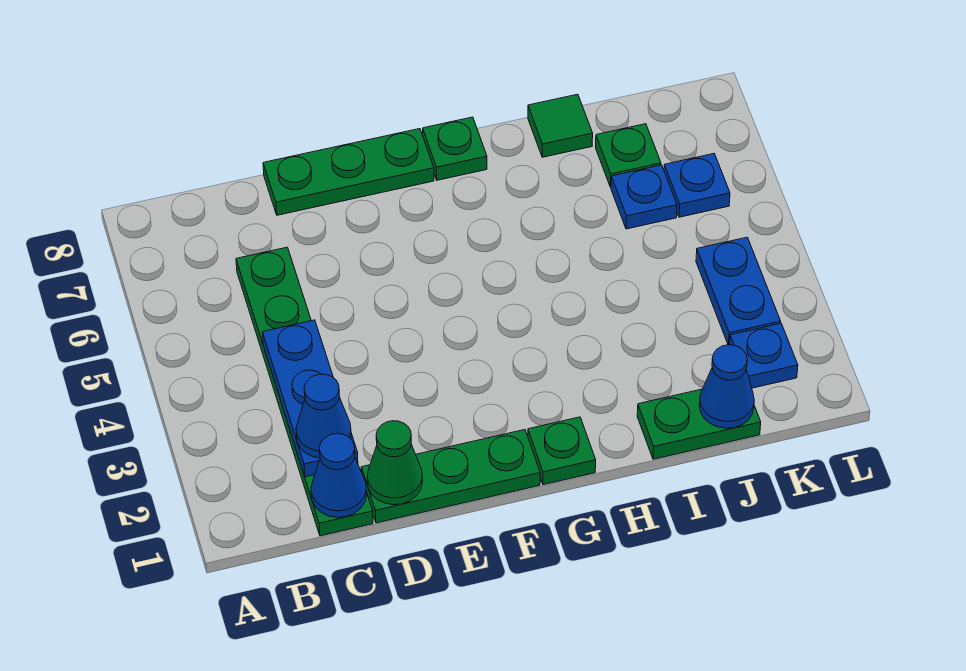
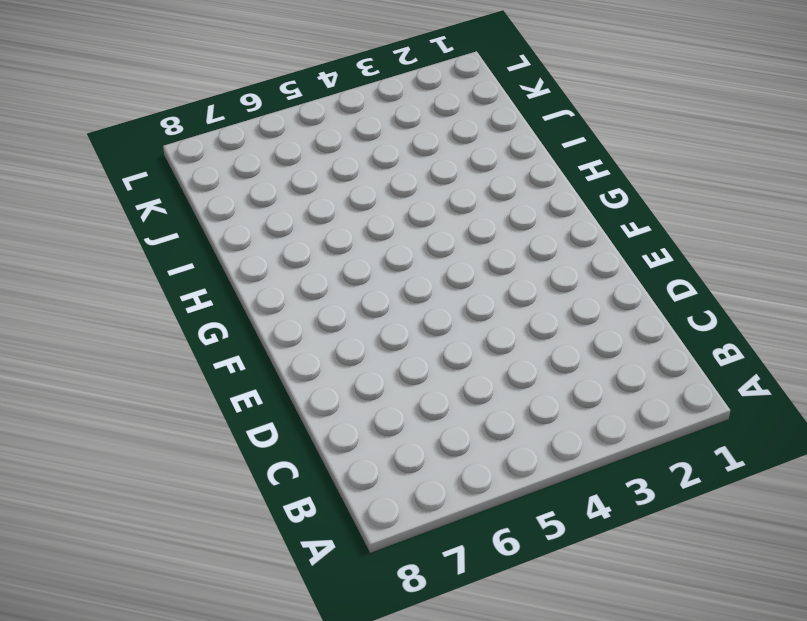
none -> green 1x6 plate [236,247,373,536]
none -> green 1x3 plate [361,430,540,523]
none -> green 1x3 plate [263,129,434,215]

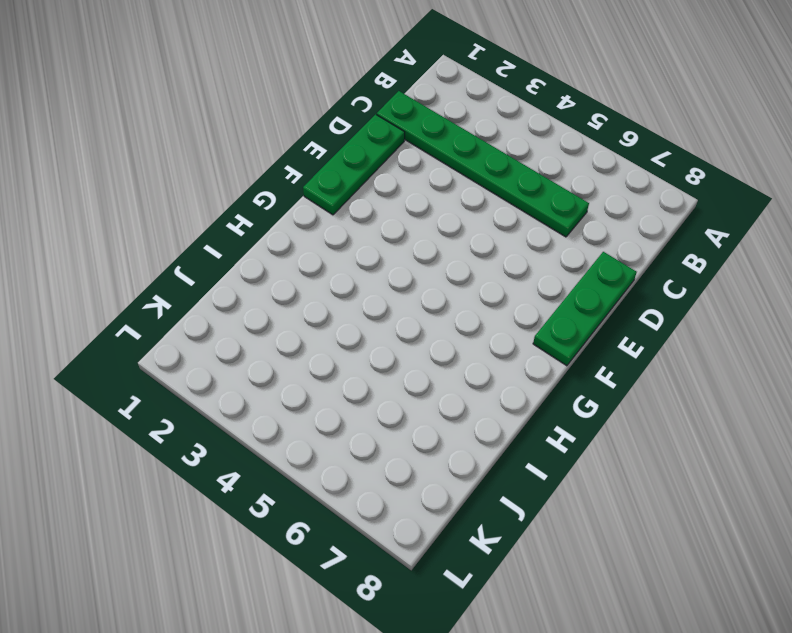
none -> green 1x1 plate [528,417,596,485]
none -> green 1x1 plate [423,117,487,180]
none -> green 1x2 plate [637,389,761,459]

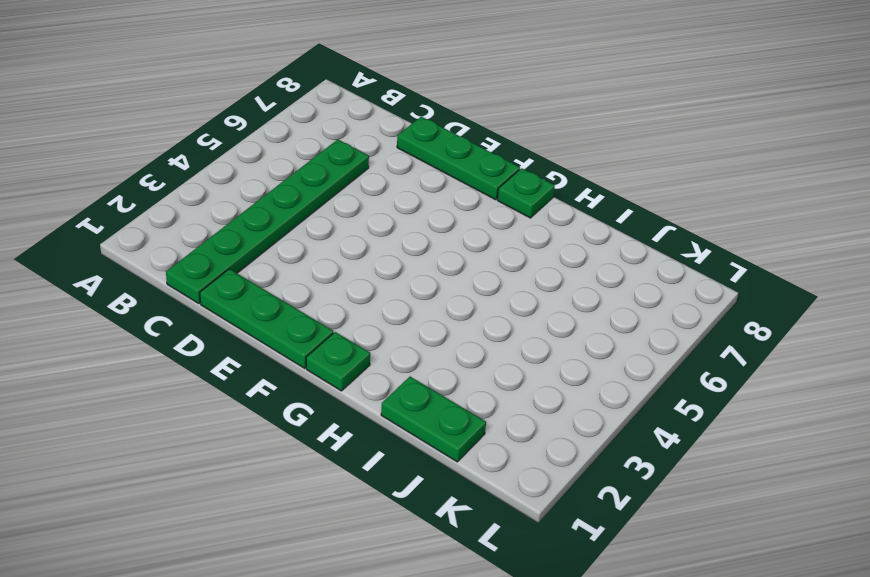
none -> green 1x1 tile [528,94,593,157]
none -> blue 1x1 plate [611,165,677,229]
none -> green 1x1 plate [596,124,661,187]

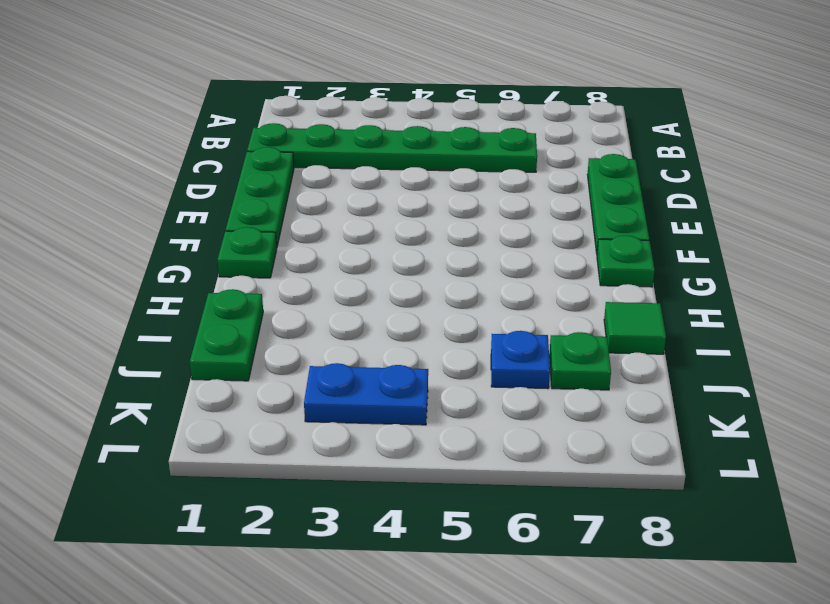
none -> blue 1x1 plate [729,323,798,388]
none -> blue 1x1 plate [664,154,730,217]
none -> blue 1x1 cone [311,434,367,518]

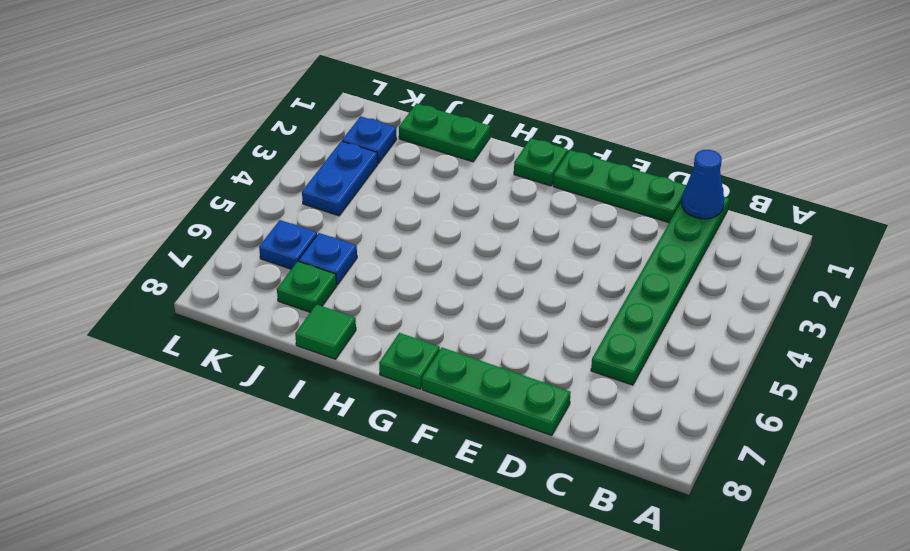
none -> blue 1x3 plate [262,320,358,477]
none -> green 1x1 cone [367,421,423,505]
none -> blue 1x1 cone [699,345,754,428]

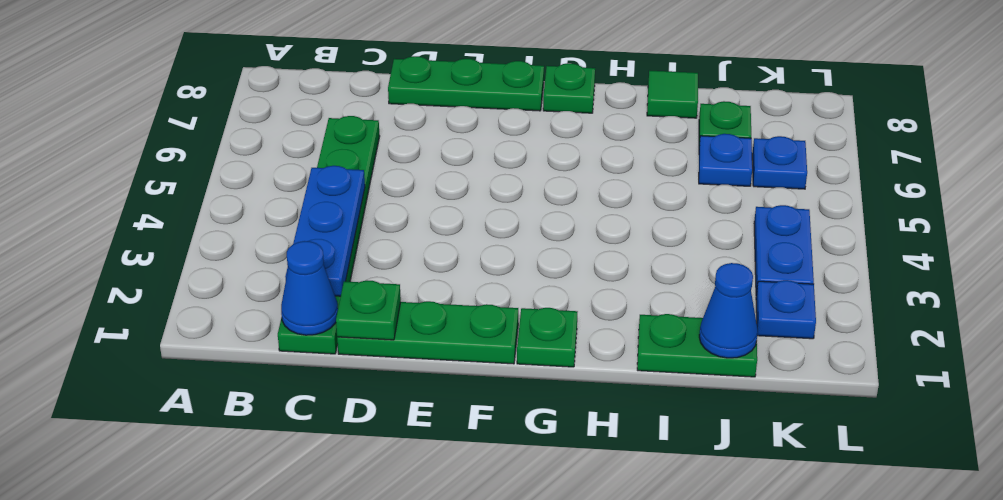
green 1x1 plate [336,281,401,340] -> green 1x1 cone [367,421,423,505]
none -> blue 1x1 cone [296,374,351,458]

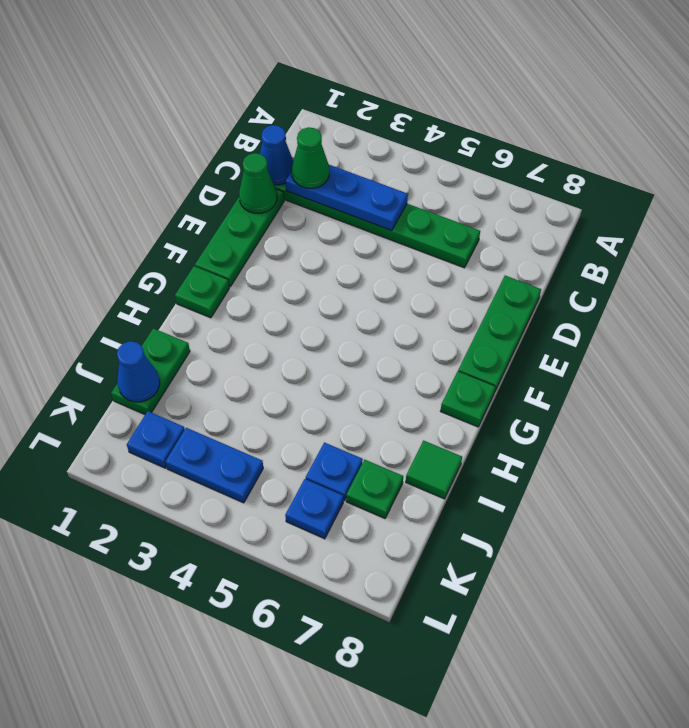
green 1x1 cone [292,127,329,188] -> blue 1x1 cone [296,374,351,458]

